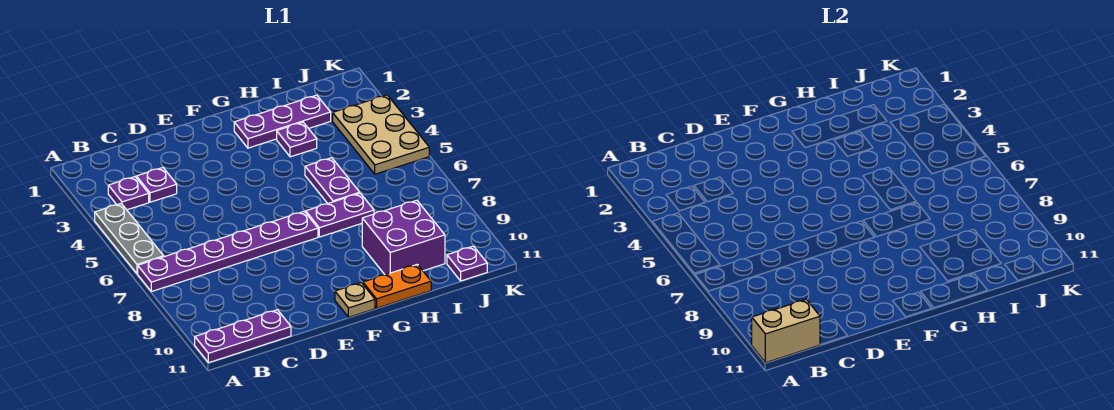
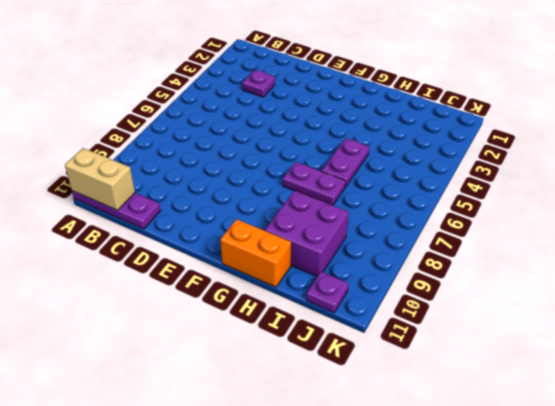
orange 1x2 brick [220,219,291,287] -> orange 1x2 plate [363,264,431,308]
none -> grey 1x3 plate [95,204,164,274]
none -> purple 1x6 plate [138,212,318,291]
none -> purple 1x1 plate [108,177,149,210]

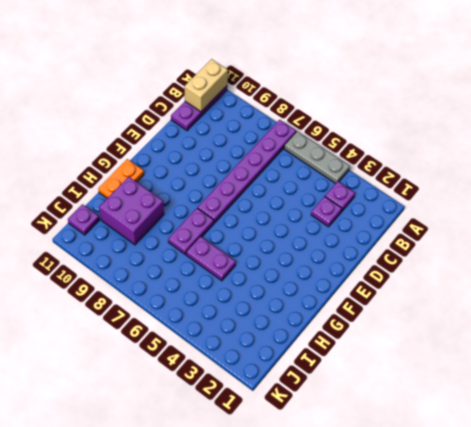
none -> tan 1x1 plate [335,283,375,317]
none -> purple 1x3 plate [234,95,331,148]
none -> purple 1x1 plate [277,122,317,157]

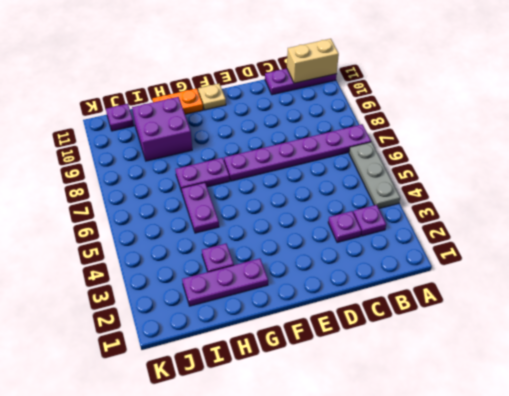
none -> tan 2x3 plate [333,95,429,174]

